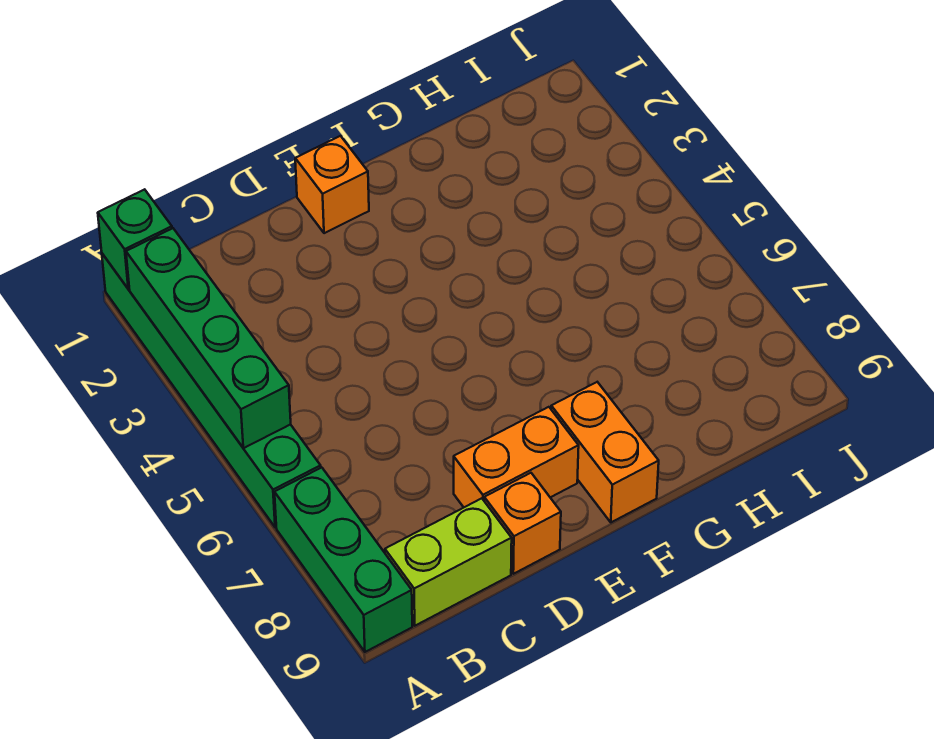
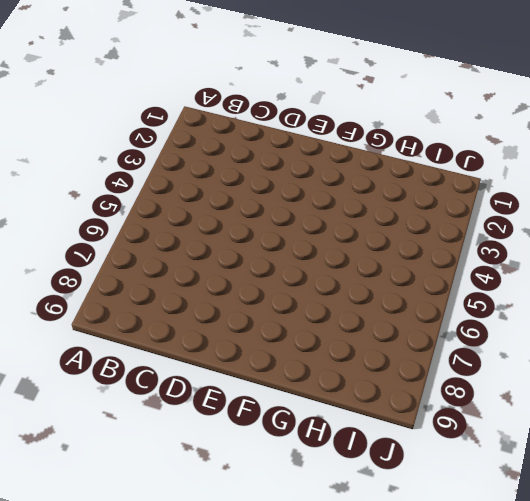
none -> green 1x6 brick [102,254,321,527]
none -> green 1x3 brick [275,468,412,652]

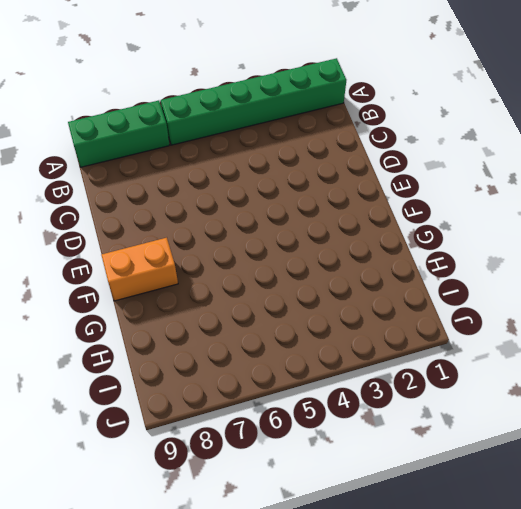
none -> lime 1x2 brick [385,498,512,626]
none -> orange 1x2 brick [454,407,579,507]

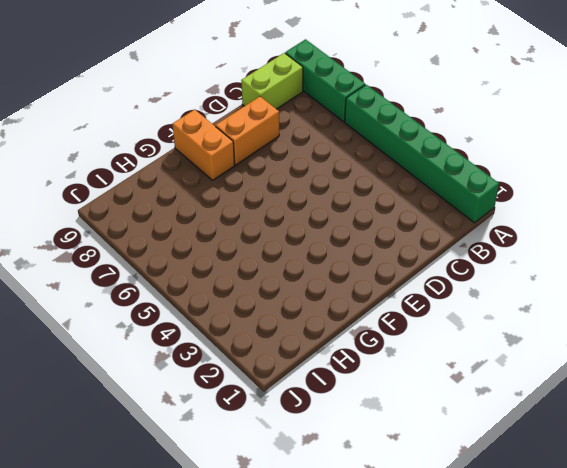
none -> orange 1x1 brick [484,473,561,574]
none -> orange 1x1 brick [295,136,369,233]

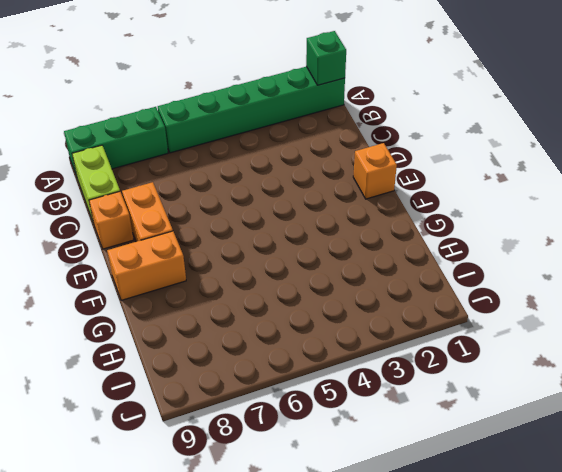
none -> green 1x4 brick [126,228,291,448]

